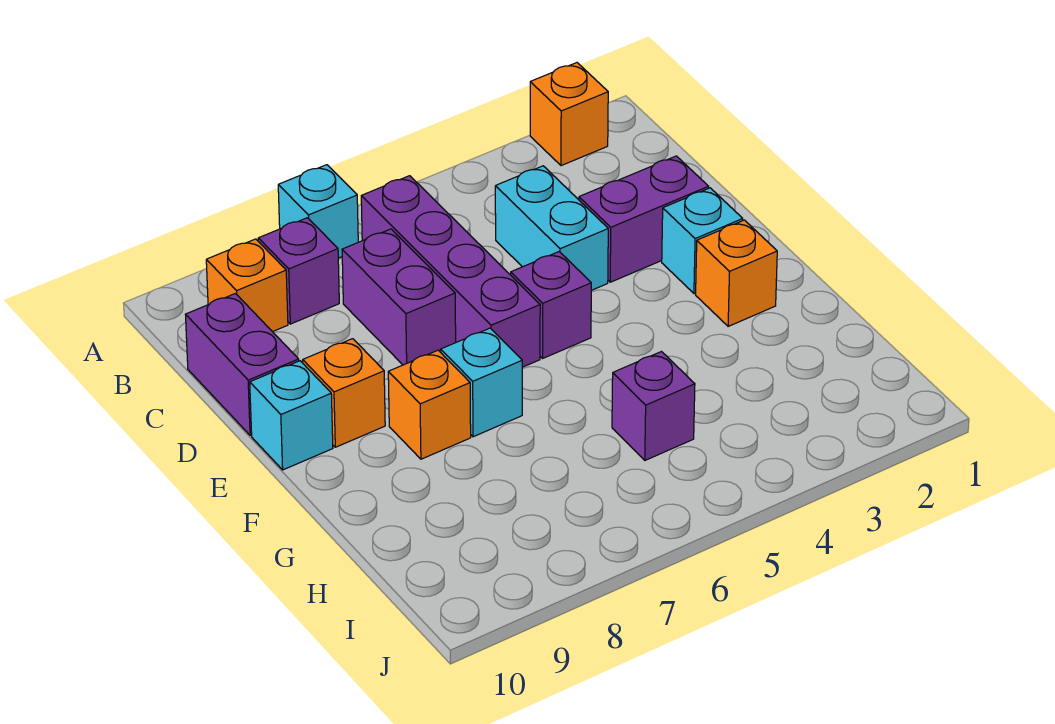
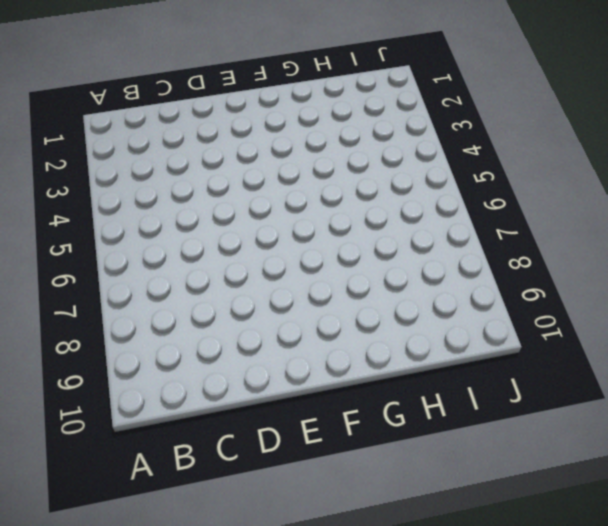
none -> orange 1x1 brick [530,63,608,166]
none -> cyan 1x1 brick [278,165,358,258]
none -> purple 1x4 brick [361,176,540,367]

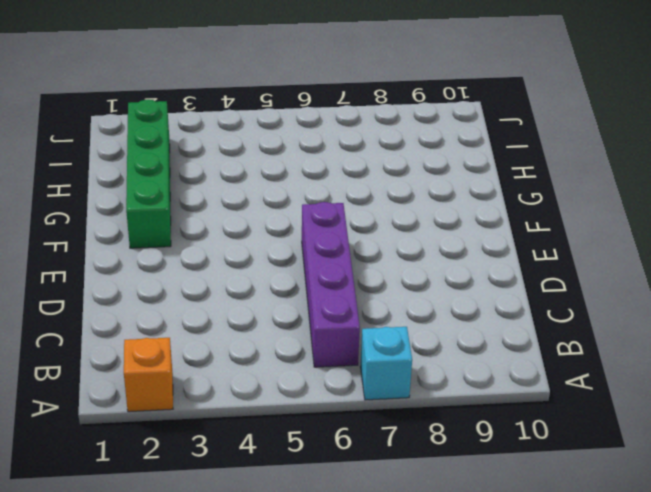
green 1x4 brick [126,100,171,248] -> orange 1x1 brick [696,220,777,326]
none -> purple 1x1 brick [258,218,339,324]
none -> orange 1x1 brick [206,239,288,332]
none -> cyan 1x2 brick [495,166,608,290]

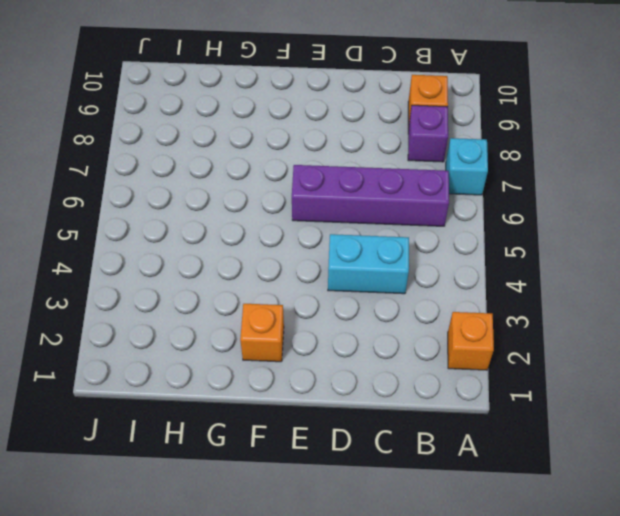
none -> purple 1x2 brick [342,229,456,365]
none -> purple 1x2 brick [185,294,299,435]
none -> purple 1x2 brick [579,156,709,282]

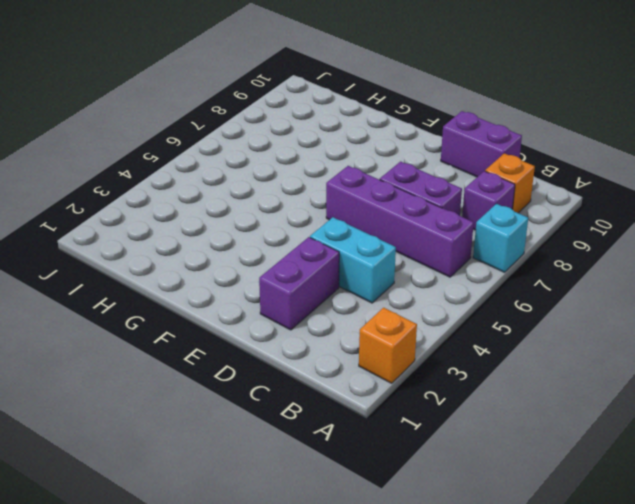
none -> cyan 1x1 brick [662,188,743,294]
none -> purple 1x1 brick [511,252,591,358]
none -> orange 1x1 brick [303,339,385,447]

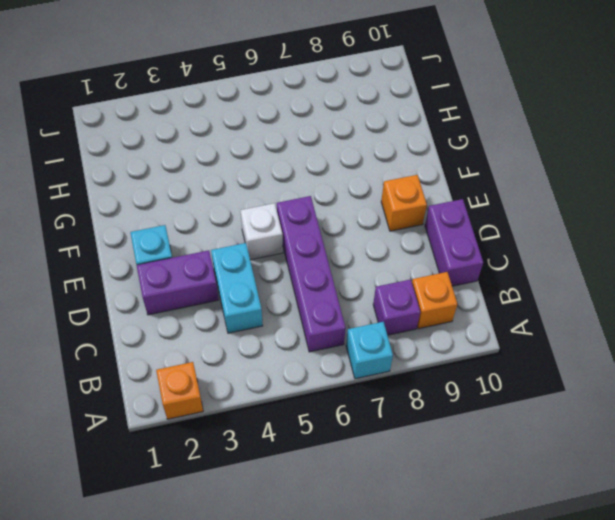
white 1x1 brick [240,203,283,260] -> purple 1x1 brick [511,252,591,358]
none -> purple 1x2 brick [342,229,456,365]
none -> cyan 1x1 brick [250,361,333,470]
none -> orange 1x1 brick [696,220,777,326]

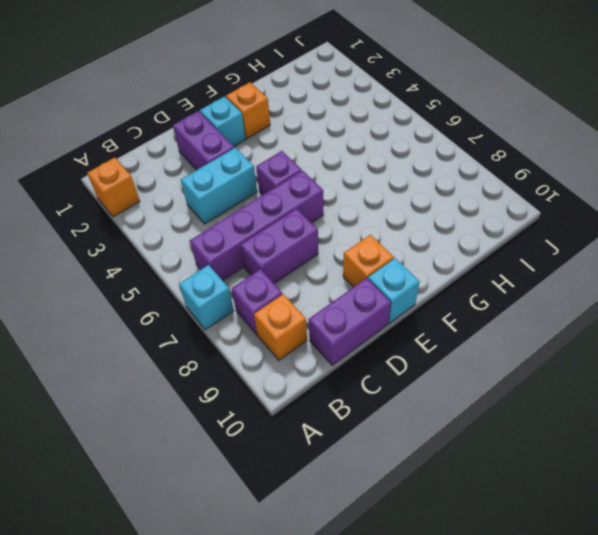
none -> cyan 1x1 brick [441,328,522,437]
none -> orange 1x1 brick [388,350,471,459]
none -> purple 1x1 brick [612,352,695,460]

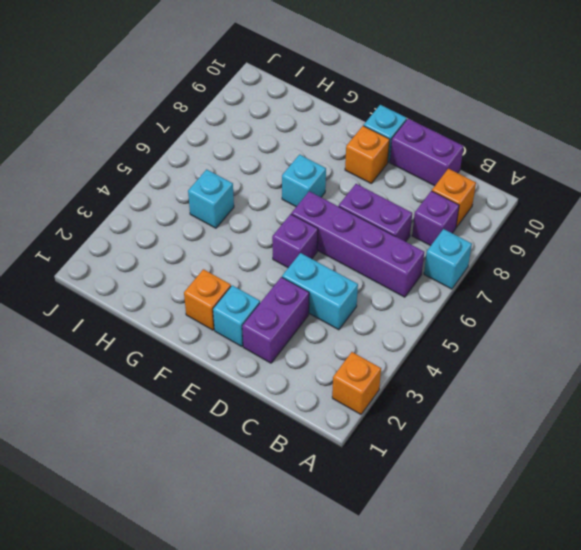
cyan 1x1 brick [188,169,234,228] -> purple 1x1 brick [612,352,695,460]
none -> orange 1x1 brick [388,350,471,459]

